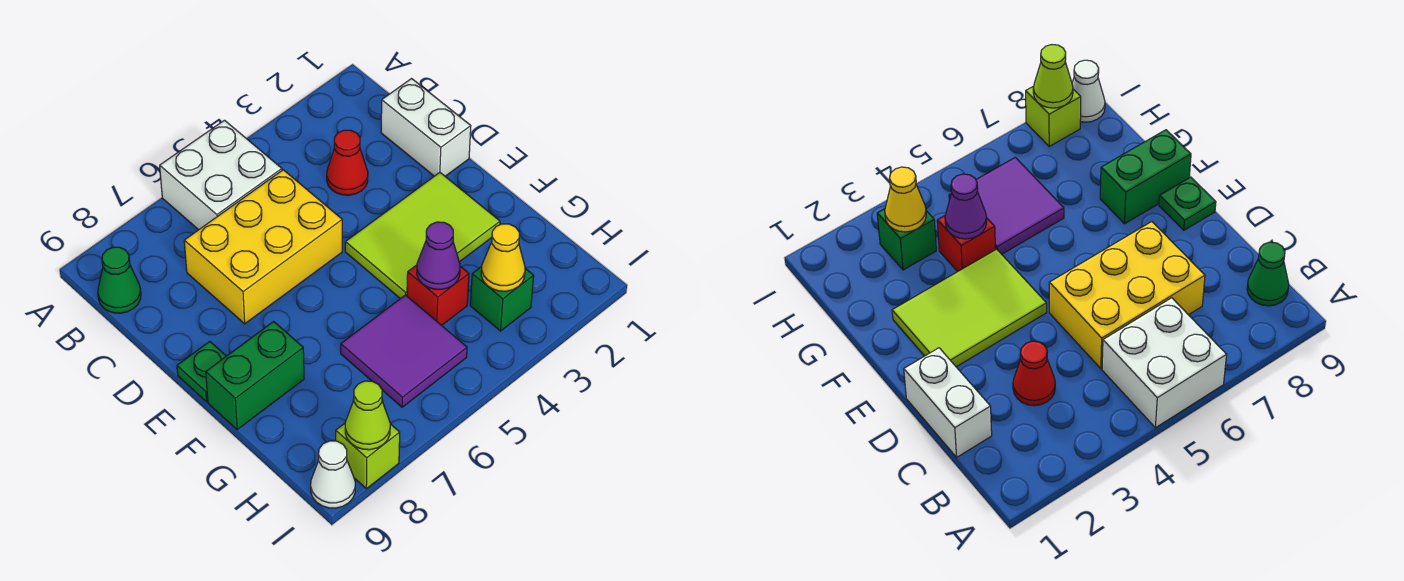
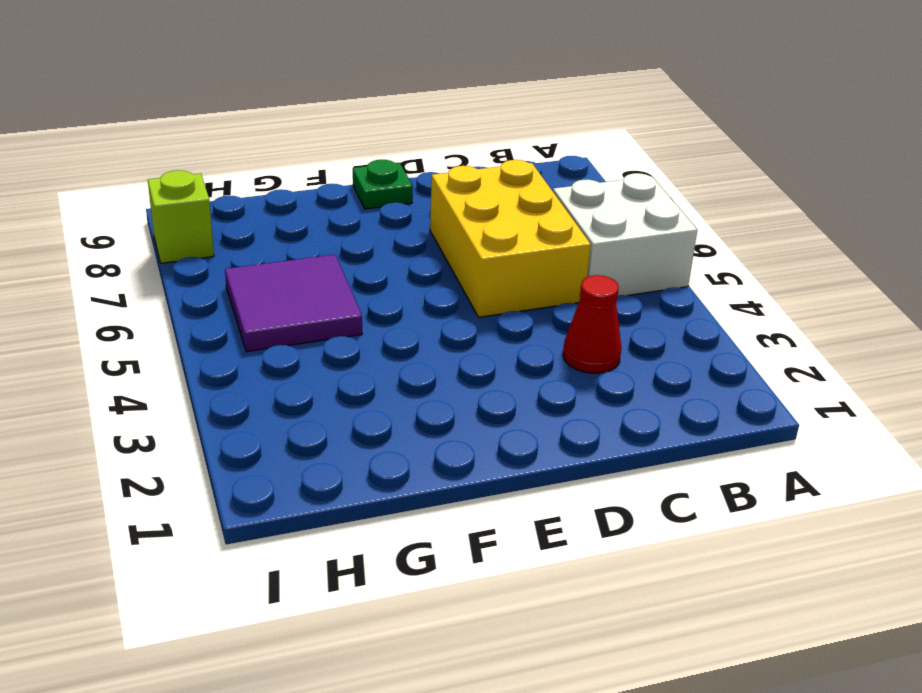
none -> green 1x1 cone [98,247,141,313]
none -> white 1x2 brick [381,79,471,176]
none -> lime 2x3 tile [345,172,500,299]

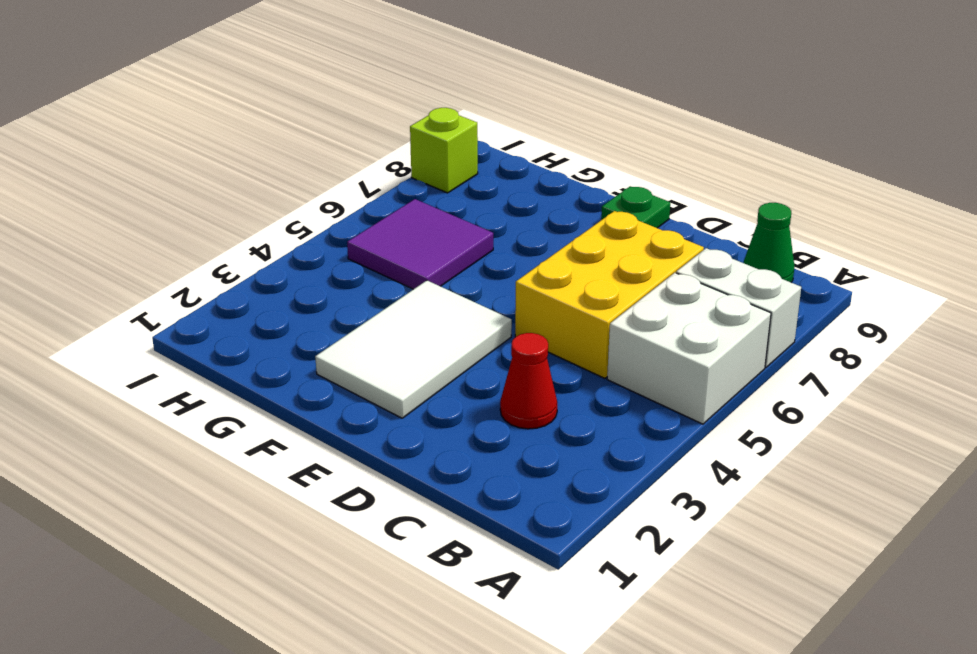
white 1x2 brick [676,248,801,367] -> white 1x2 brick moved to [381,79,471,176]
white 2x3 tile [315,281,512,418] -> lime 2x3 tile [345,172,500,299]
none -> green 1x2 brick [206,321,304,430]
none -> red 1x1 brick [407,265,469,325]
none -> green 1x1 brick [470,266,534,331]

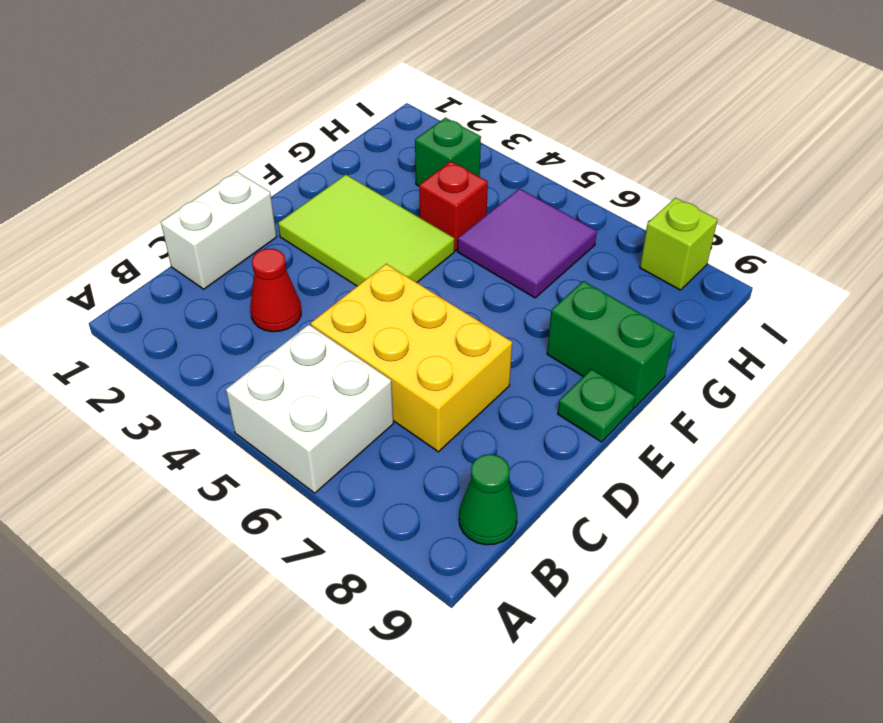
none -> white 1x1 cone [311,441,355,508]
none -> purple 1x1 cone [417,222,460,289]
none -> yellow 1x1 cone [481,224,525,291]

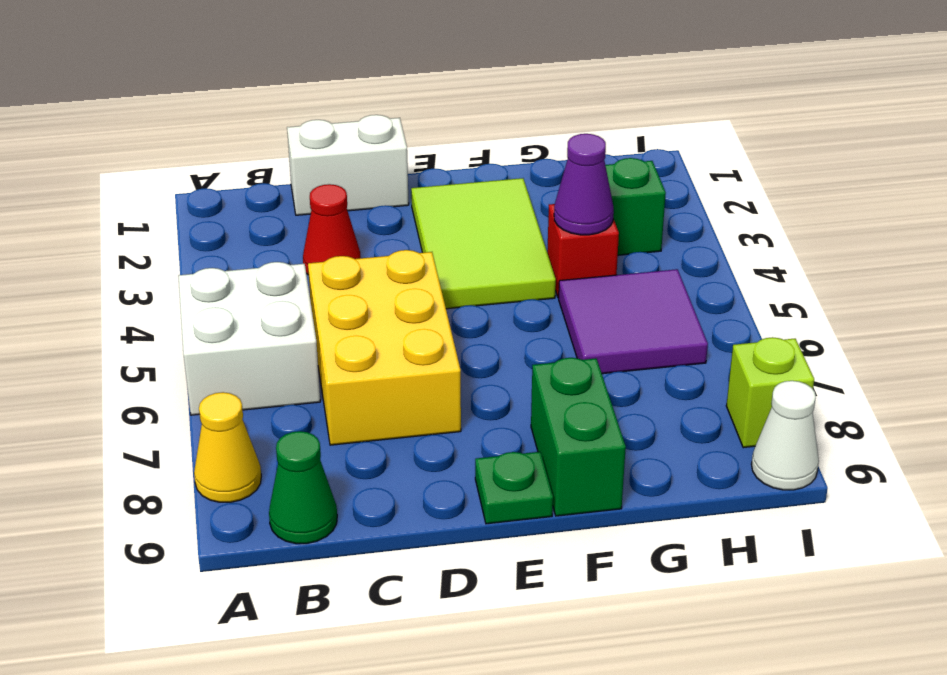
yellow 1x1 cone [194,392,261,502] -> yellow 1x1 cone moved to [481,224,525,291]
none -> lime 1x1 cone [345,381,390,450]

